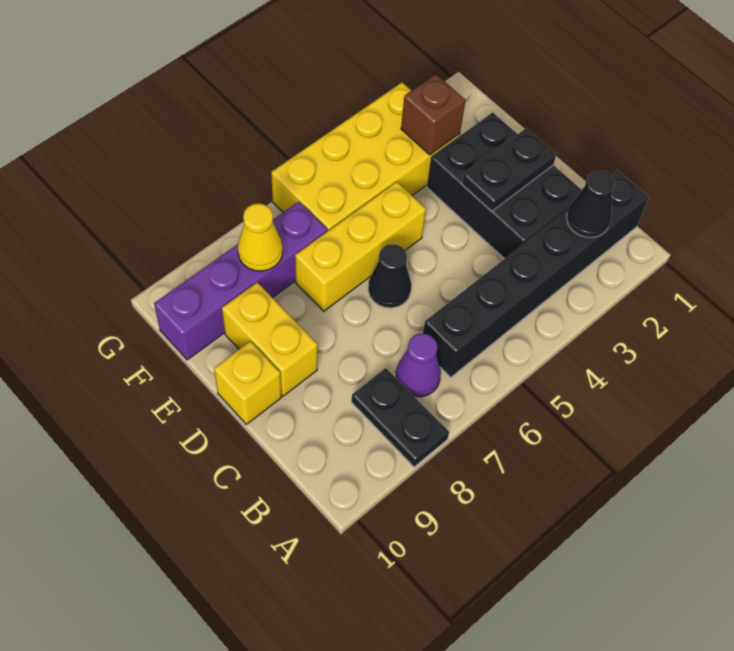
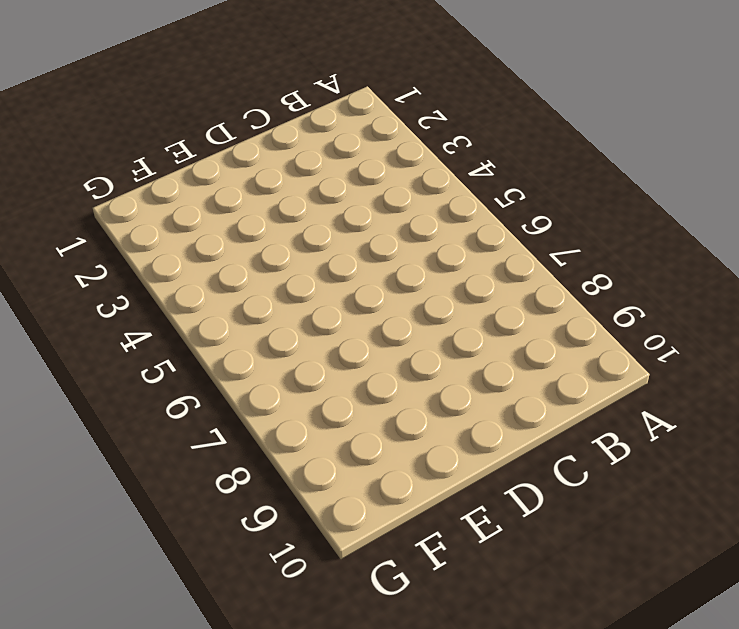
none -> black 1x2 plate [352,368,449,467]
none -> black 1x6 brick [423,171,649,377]
none -> purple 1x1 cone [396,333,441,397]

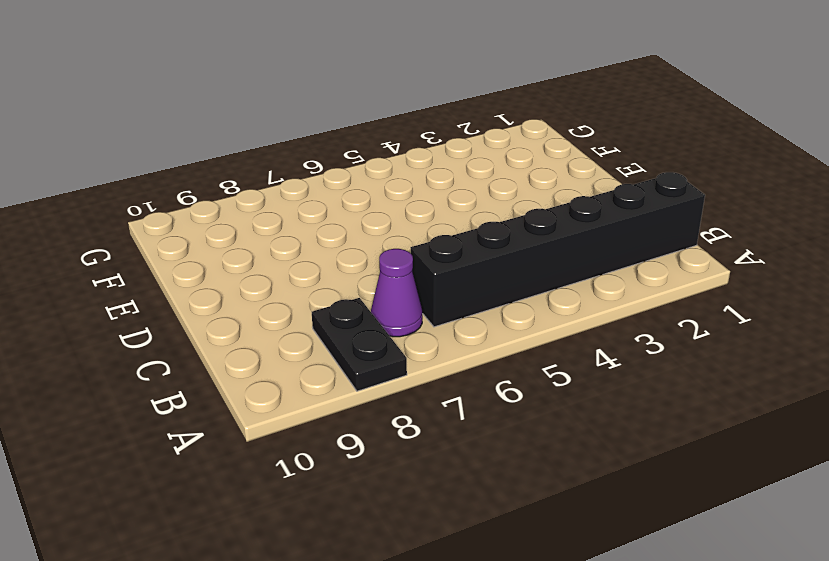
none -> black 2x3 brick [427,113,582,259]
none -> black 1x1 cone [368,244,411,308]
none -> yellow 1x2 brick [222,283,318,396]

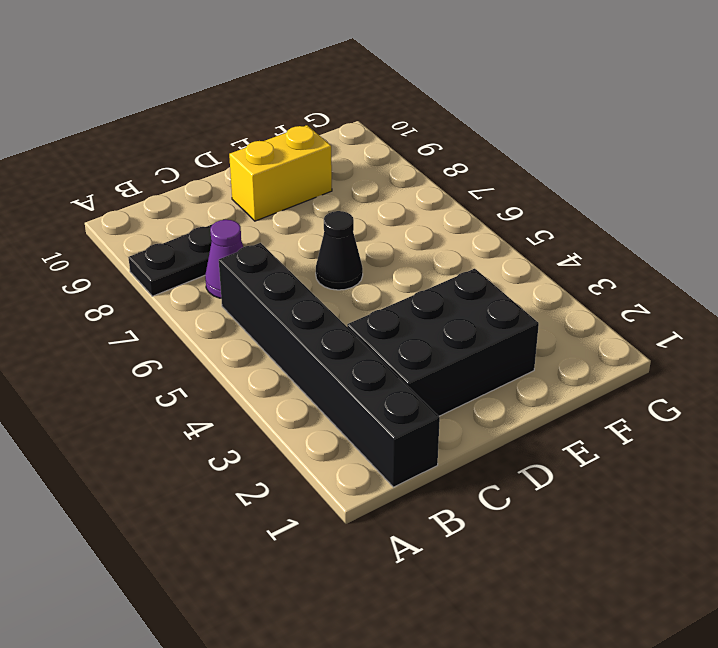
none -> yellow 1x1 brick [214,341,281,424]
none -> yellow 1x3 brick [295,182,426,311]
none -> yellow 2x4 brick [271,83,460,231]

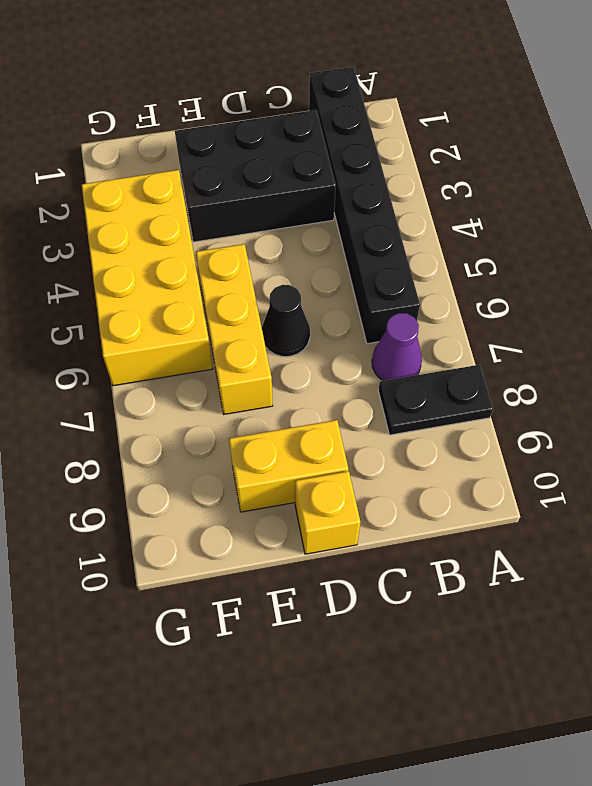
none -> purple 1x4 brick [154,202,327,360]
none -> black 1x1 cone [567,171,615,237]
none -> black 1x2 plate [462,129,556,211]

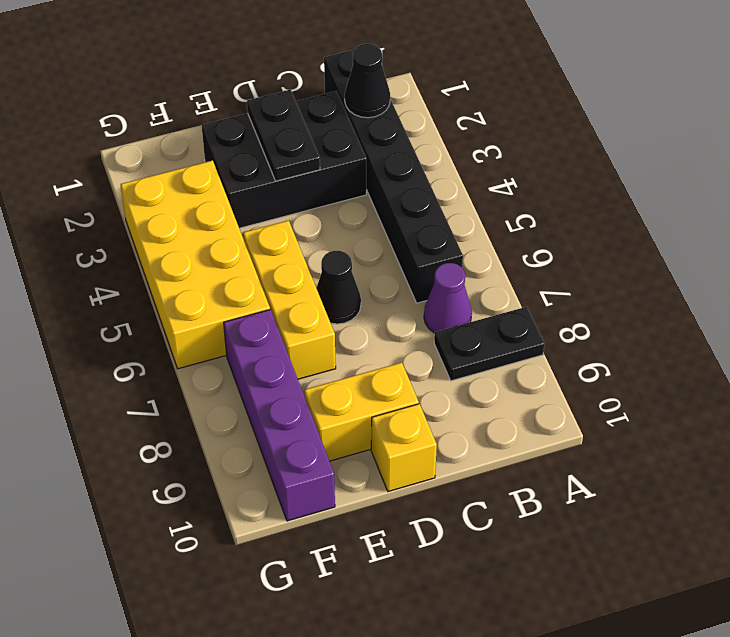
none -> brown 1x1 brick [401,74,466,155]
none -> yellow 1x1 cone [238,203,283,271]

